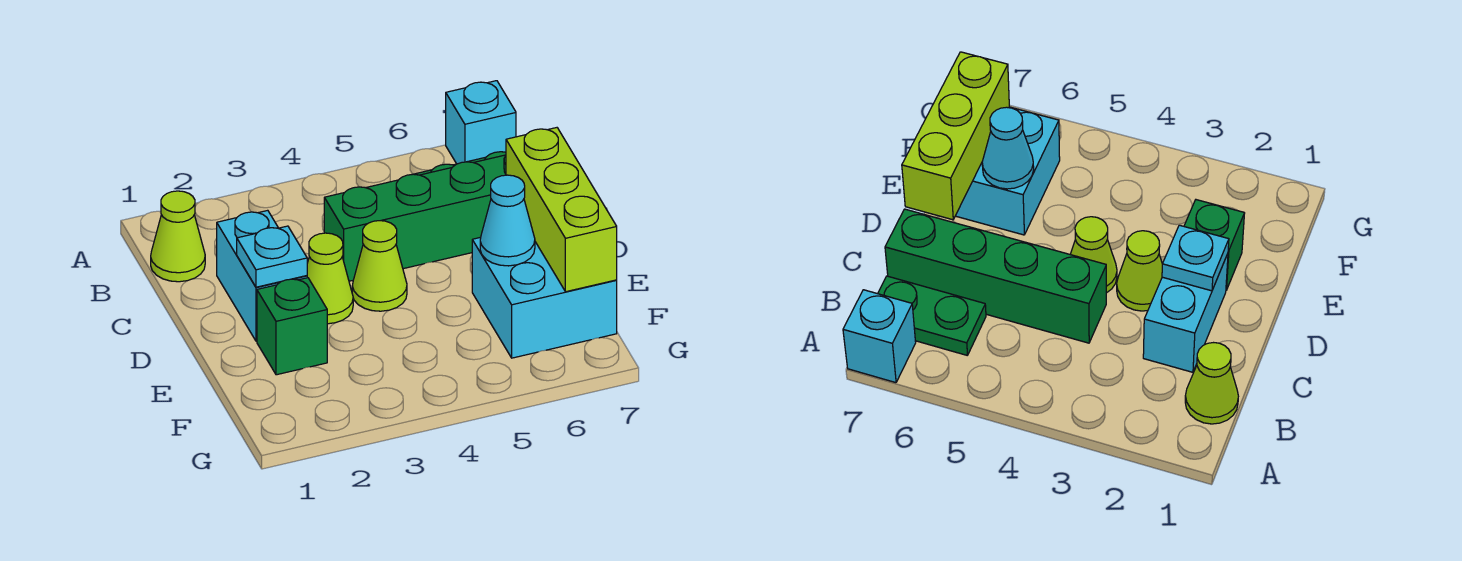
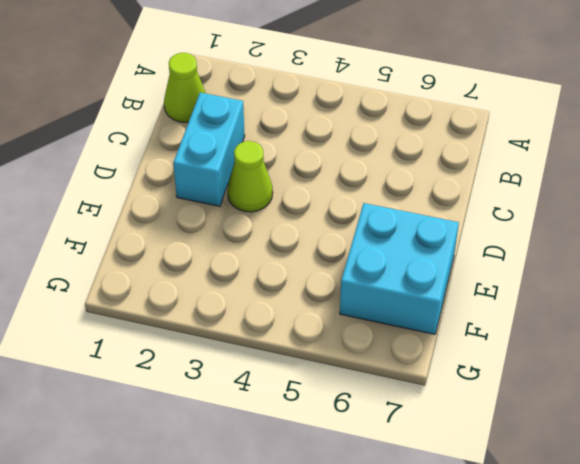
none -> cyan 1x1 brick [446,81,516,164]
none -> green 1x2 plate [878,276,986,355]
none -> green 1x4 brick [324,155,506,281]

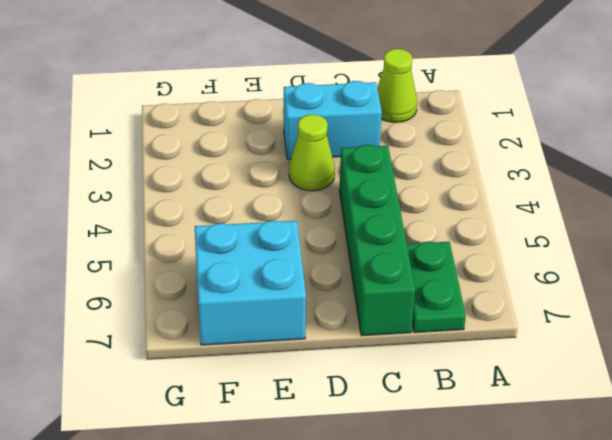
none -> cyan 1x1 brick [446,81,516,164]
none -> lime 1x1 cone [352,221,407,311]
none -> green 1x1 brick [257,278,327,375]

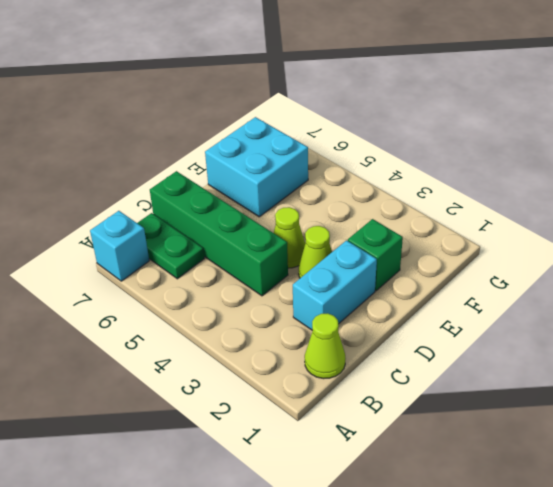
none -> cyan 1x1 plate [237,226,307,287]
none -> lime 1x3 brick [506,128,617,292]
none -> cyan 1x1 cone [480,175,535,266]

